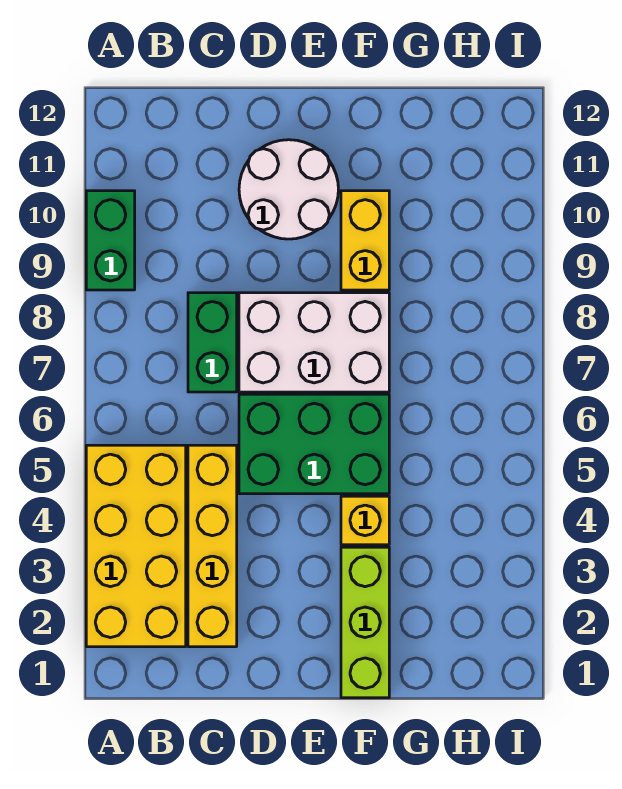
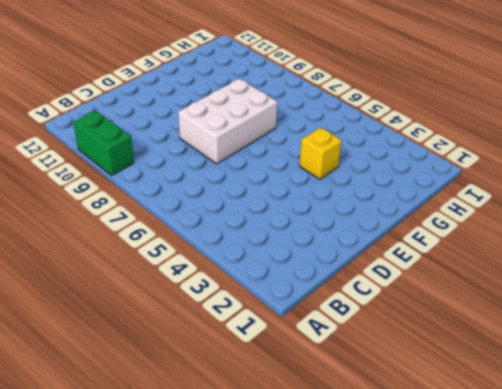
none -> yellow 2x4 brick [86,445,186,647]
none -> yellow 1x4 brick [188,445,237,647]

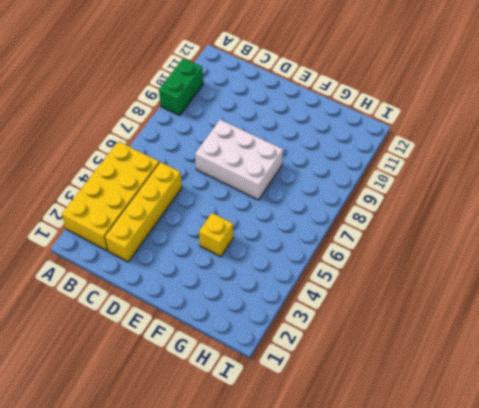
none -> green 1x2 brick [188,293,237,392]
none -> green 2x3 brick [239,394,389,494]

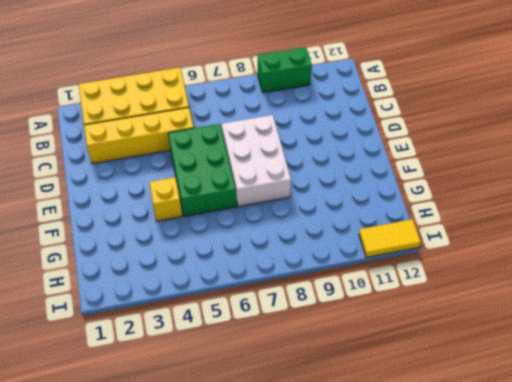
yellow 1x2 tile [359,219,421,257] -> none
none -> green 1x2 brick [188,293,237,392]
none -> white 2x2 round brick [239,140,338,239]

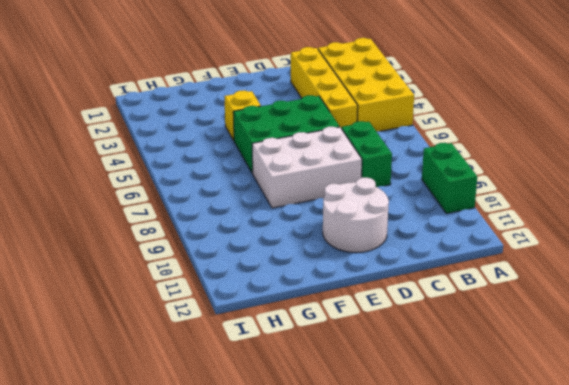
none -> lime 1x3 brick [341,547,389,698]
none -> yellow 1x2 brick [341,191,389,290]

